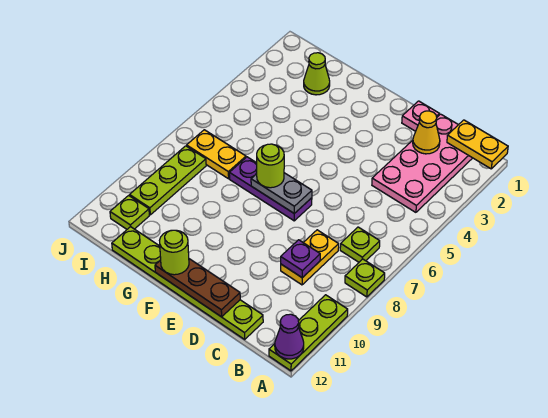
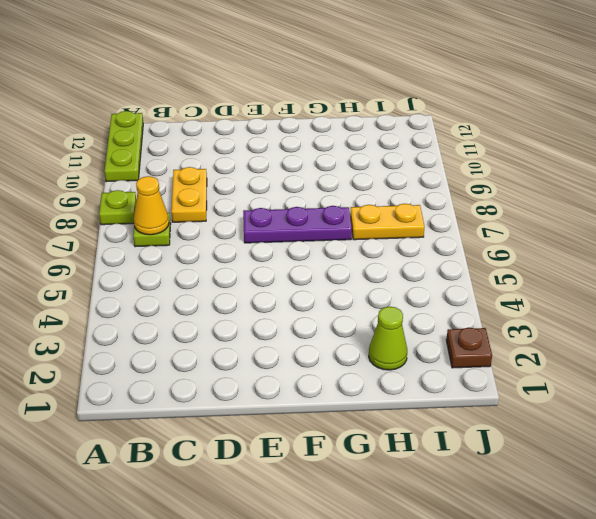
yellow 1x1 cone [134,176,169,235] -> yellow 1x1 cone moved to [413,111,440,154]
brown 1x1 plate [446,328,492,368] -> none
none -> pink 2x4 plate [372,114,472,212]
none -> lime 1x6 plate [112,227,263,339]
none -> pink 1x1 plate [402,101,439,131]

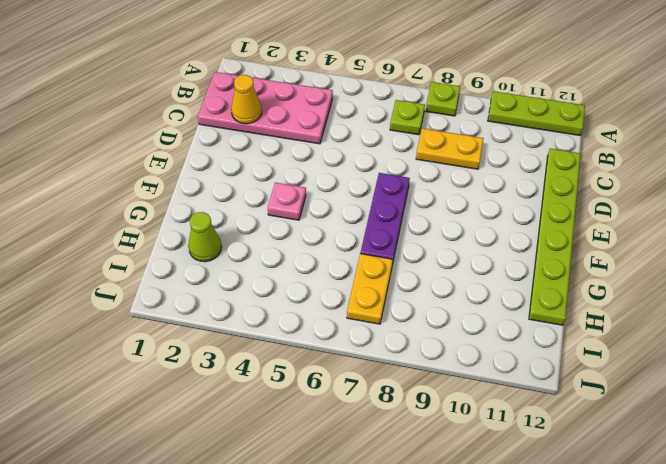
pink 1x1 plate [268,183,306,220] -> pink 1x1 plate moved to [402,101,439,131]
none -> lime 1x3 plate [130,146,206,215]
none -> lime 1x1 plate [110,195,149,229]
none -> yellow 1x2 plate [447,120,508,169]

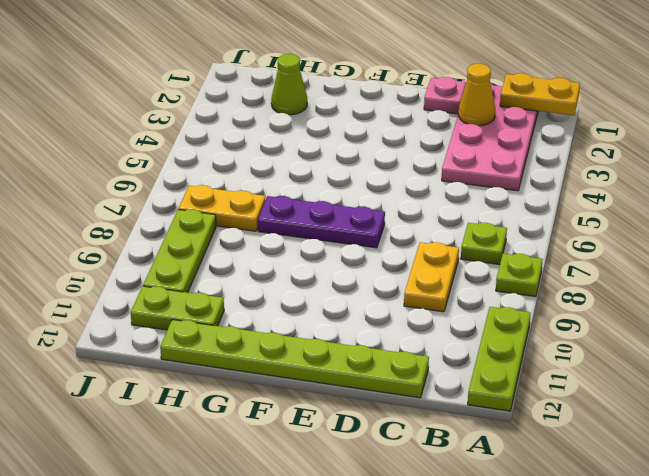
lime 1x2 plate [131,286,224,330] -> lime 1x1 plate [110,195,149,229]
none -> purple 1x1 cone [275,314,304,359]
none -> purple 1x1 plate [281,240,320,278]
none -> brown 1x3 plate [155,259,240,317]

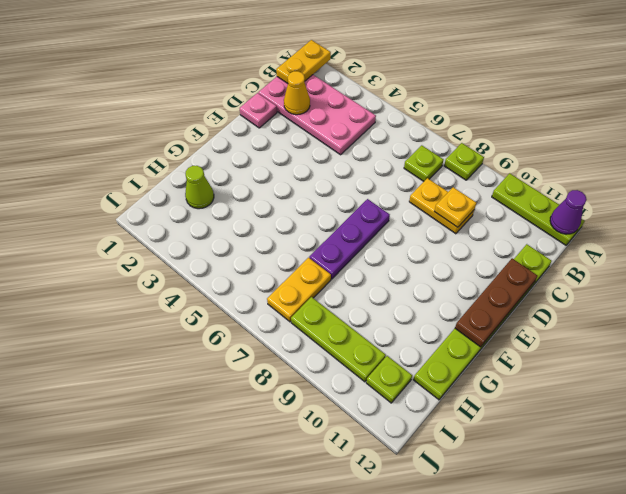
yellow 1x1 plate [434,187,476,227] -> purple 1x1 plate [281,240,320,278]
none -> grey 1x2 plate [251,173,312,214]
none -> lime 1x1 round brick [257,144,284,188]
none -> lime 1x1 round brick [160,230,189,275]

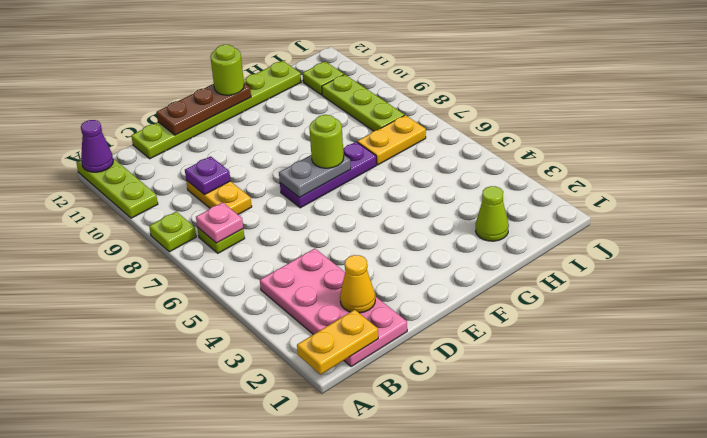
pink 1x1 plate [196,202,243,243] -> pink 1x1 plate moved to [402,101,439,131]

